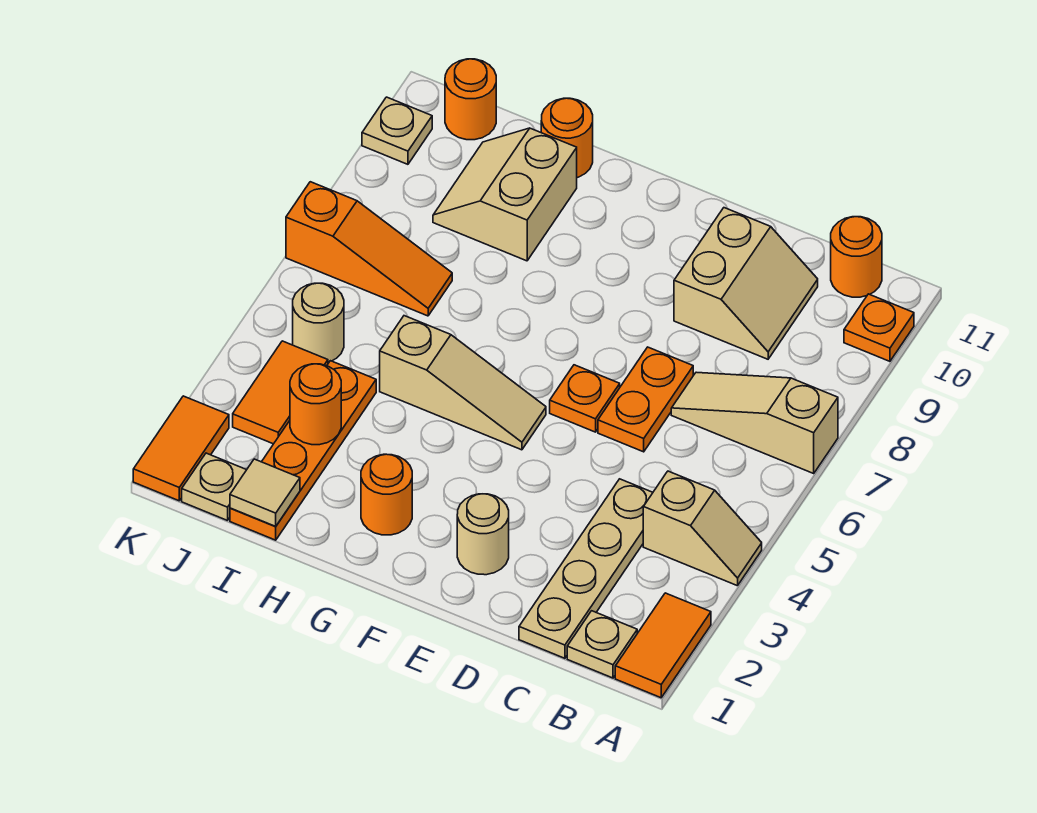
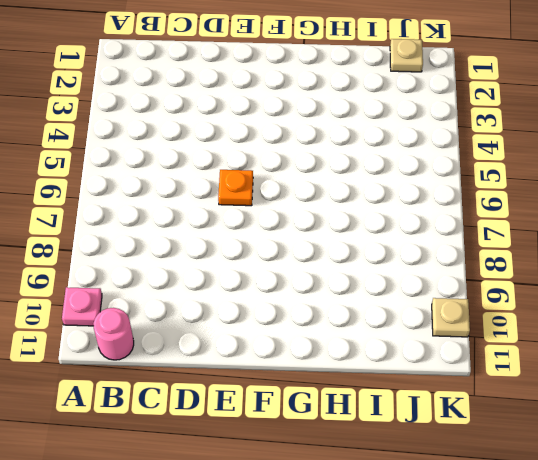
pink 1x1 plate [62,287,102,326] -> orange 1x1 plate [844,294,914,361]
pink 1x1 round brick [93,308,134,360] -> orange 1x1 round brick [831,217,882,297]
none -> orange 1x2 tile [615,593,711,698]
none -> tan 1x2 slope [643,471,762,586]
none -> tan 1x3 slope [671,372,838,473]

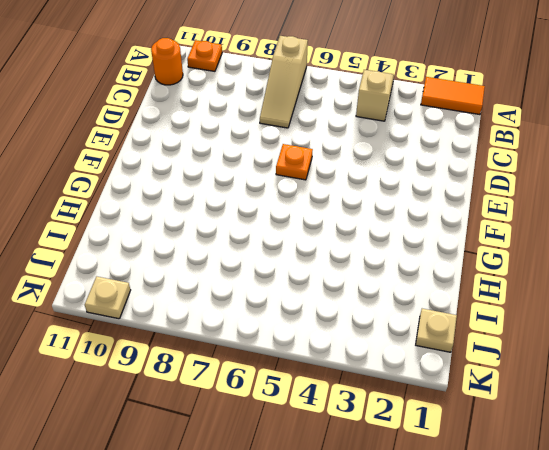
none -> tan 1x1 plate [567,611,637,678]
none -> tan 1x4 plate [519,479,653,658]
none -> tan 2x2 slope [674,208,818,359]

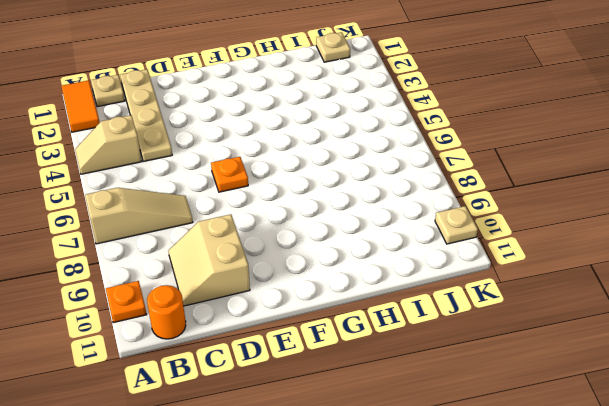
none -> orange 1x2 plate [598,347,693,452]
none -> tan 1x1 round brick [457,494,509,575]
none -> tan 1x3 slope [380,316,546,450]

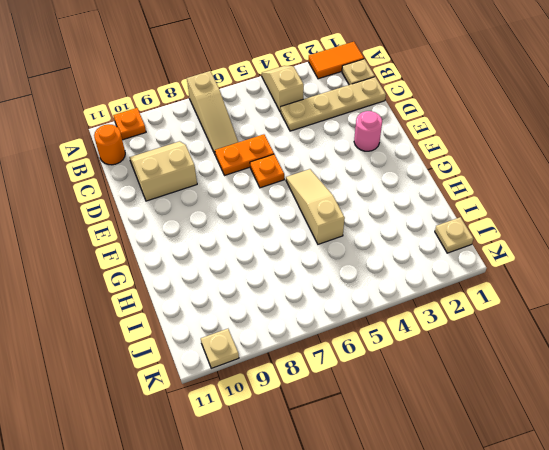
pink 1x1 round brick [354,111,382,151] -> tan 1x1 round brick [457,494,509,575]
none -> orange 1x1 round brick [361,454,412,535]
none -> tan 2x2 slope [433,128,577,261]
none -> orange 1x1 round brick [541,98,593,178]

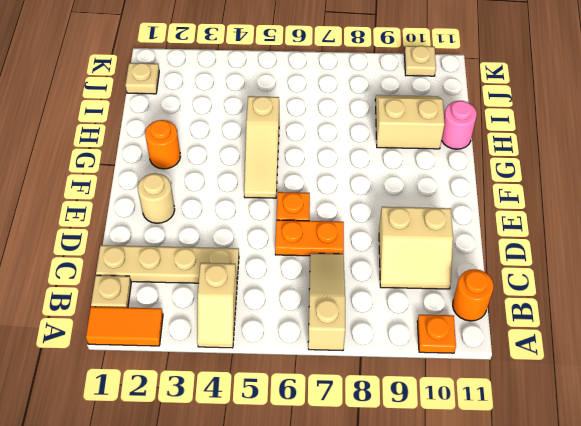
pink 1x1 round brick [441,101,477,149] -> orange 1x1 round brick [541,98,593,178]
none -> orange 1x4 plate [230,361,376,540]
none -> orange 1x3 slope [286,182,452,316]
none -> orange 1x2 tile [233,341,328,444]

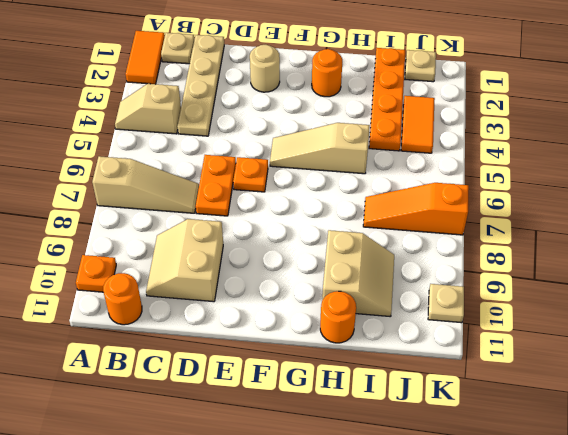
none -> tan 1x1 round brick [293,283,344,362]
none -> orange 1x1 round brick [445,59,496,140]
none -> orange 1x2 tile [133,396,229,501]

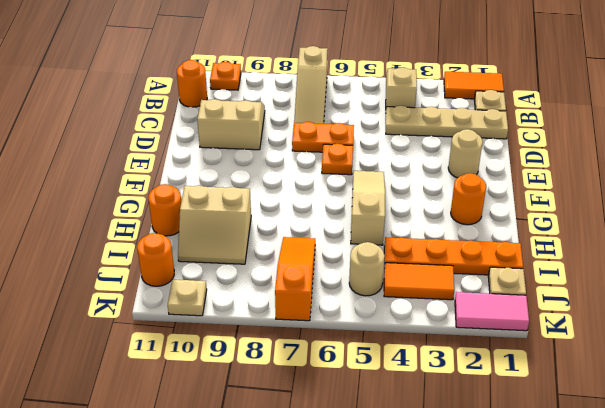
pink 1x2 tile [455,292,529,331] -> orange 1x2 tile [133,396,229,501]
none -> tan 1x1 tile [230,459,300,527]
none -> orange 1x1 round brick [290,364,341,445]

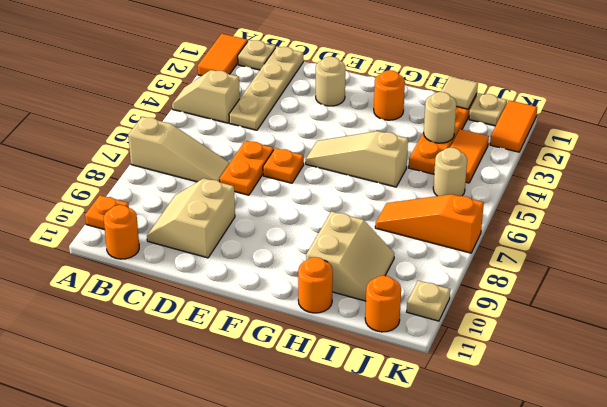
tan 1x1 round brick [424,92,456,143] -> orange 1x1 round brick [290,364,341,445]

